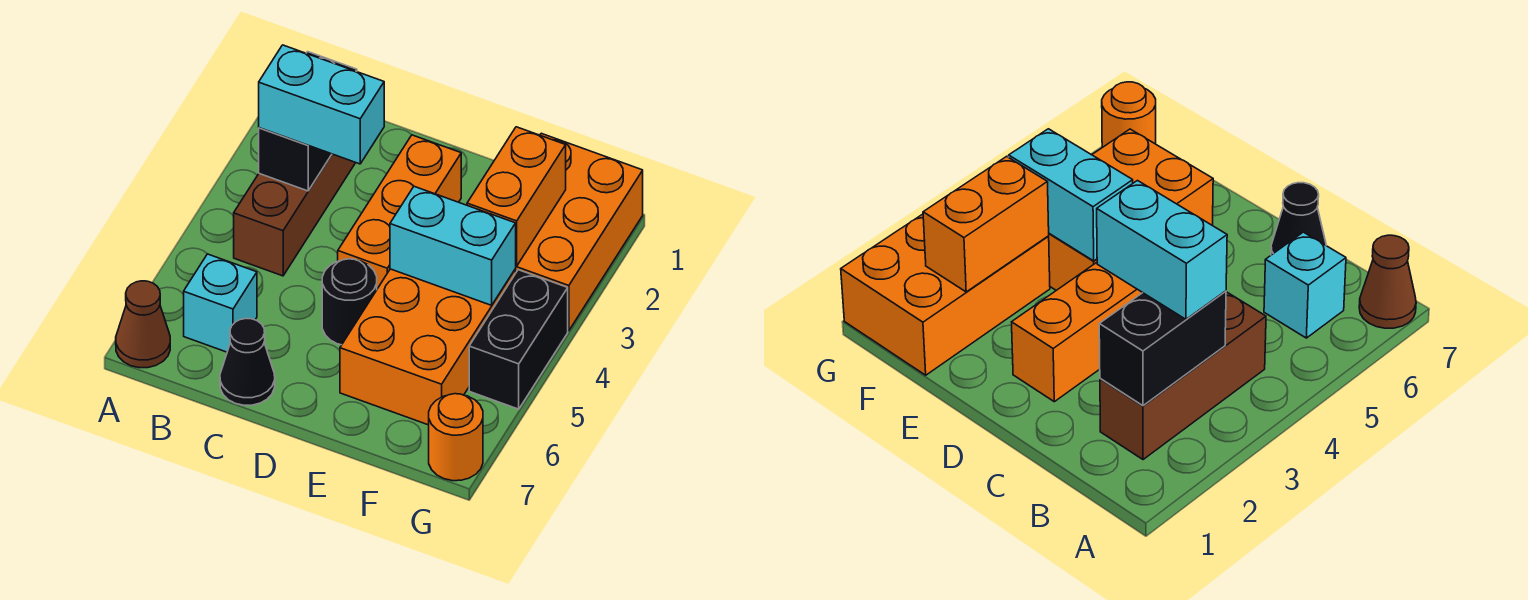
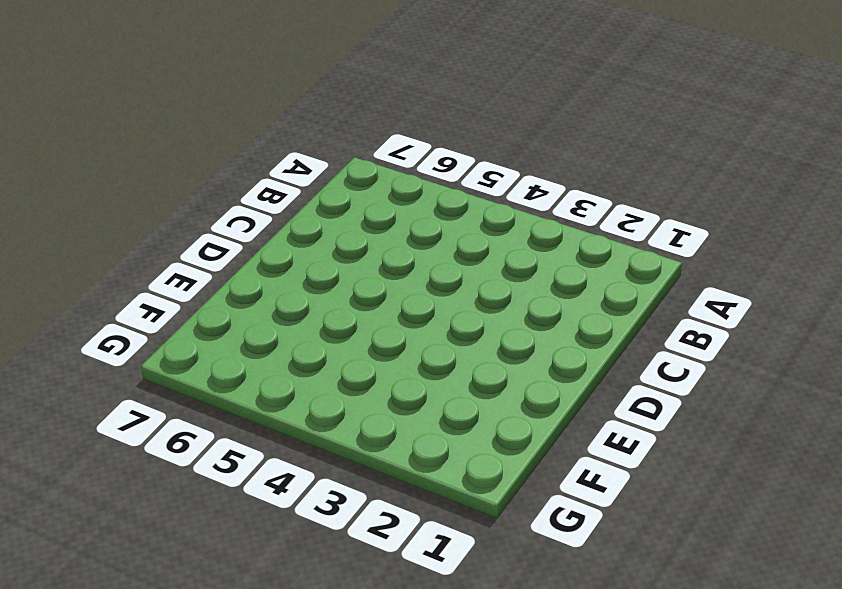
none -> brown 1x1 cone [116,281,170,368]
none -> brown 1x3 brick [234,154,356,276]
none -> cyan 1x1 brick [184,254,257,352]

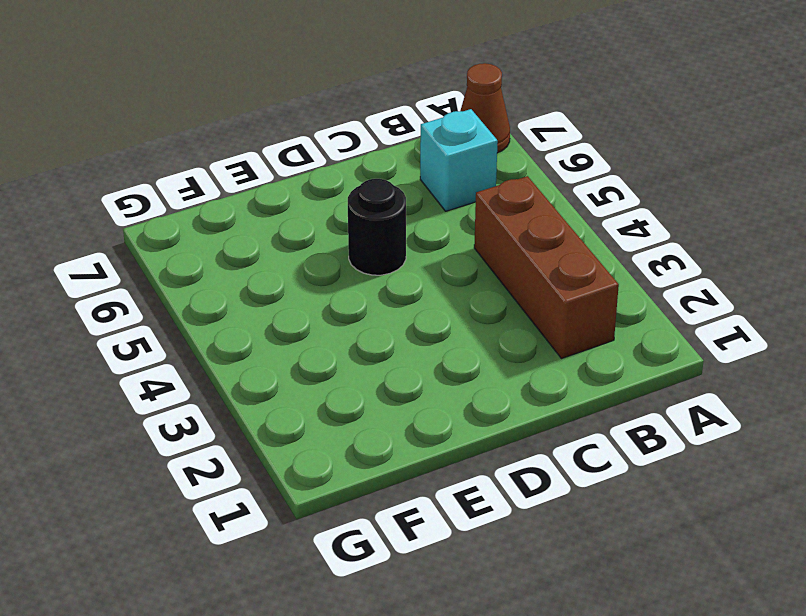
none -> black 1x1 cone [220,318,275,405]
none -> orange 1x3 brick [338,135,461,289]
none -> orange 2x3 brick [340,269,516,425]

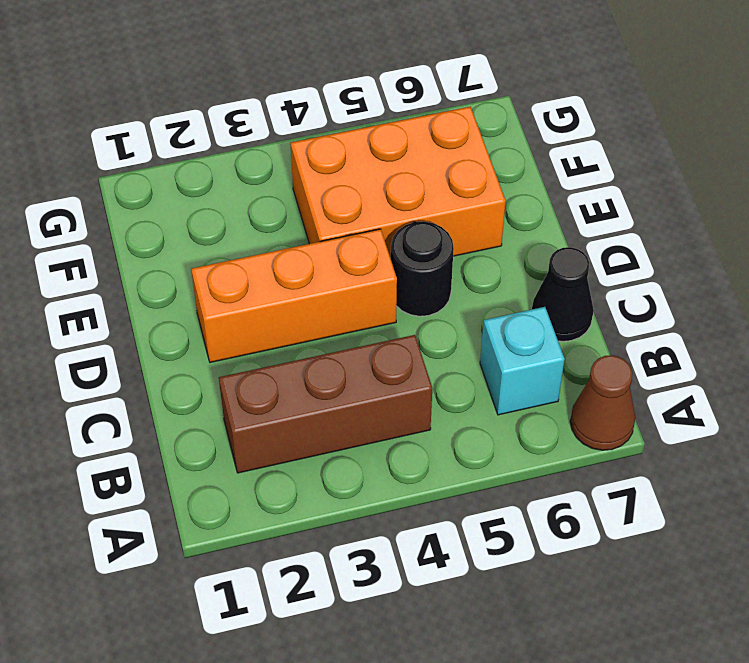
none -> orange 2x3 brick [515,133,643,331]
none -> black 1x2 brick [469,270,568,409]
none -> orange 1x1 round brick [429,394,483,481]

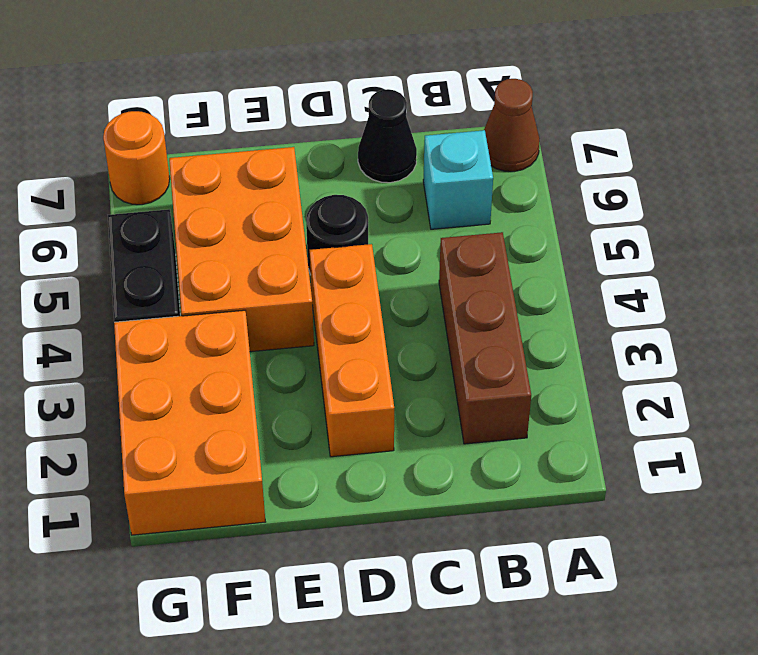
none -> black 1x2 brick [259,52,357,191]
none -> cyan 1x2 brick [390,186,516,305]
none -> orange 1x2 brick [467,127,566,266]

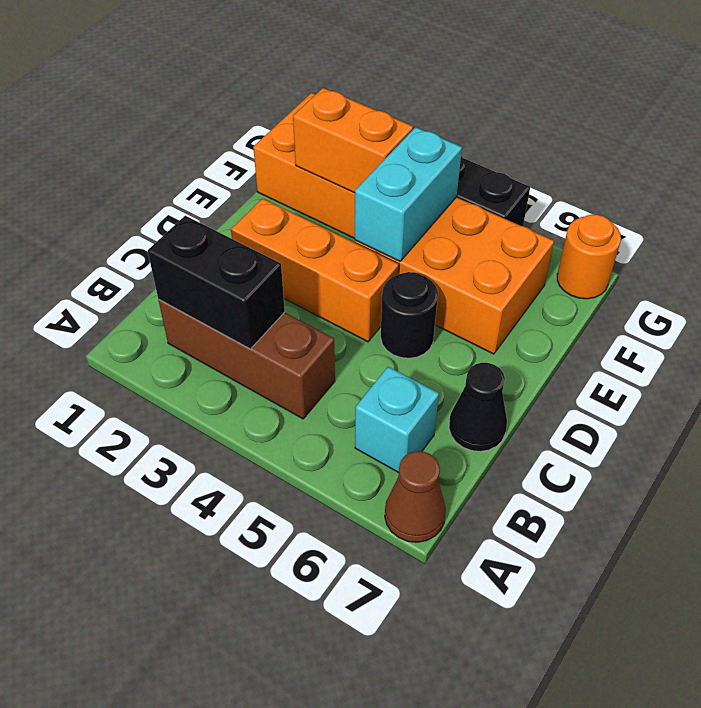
none -> cyan 1x2 brick [259,45,384,164]

